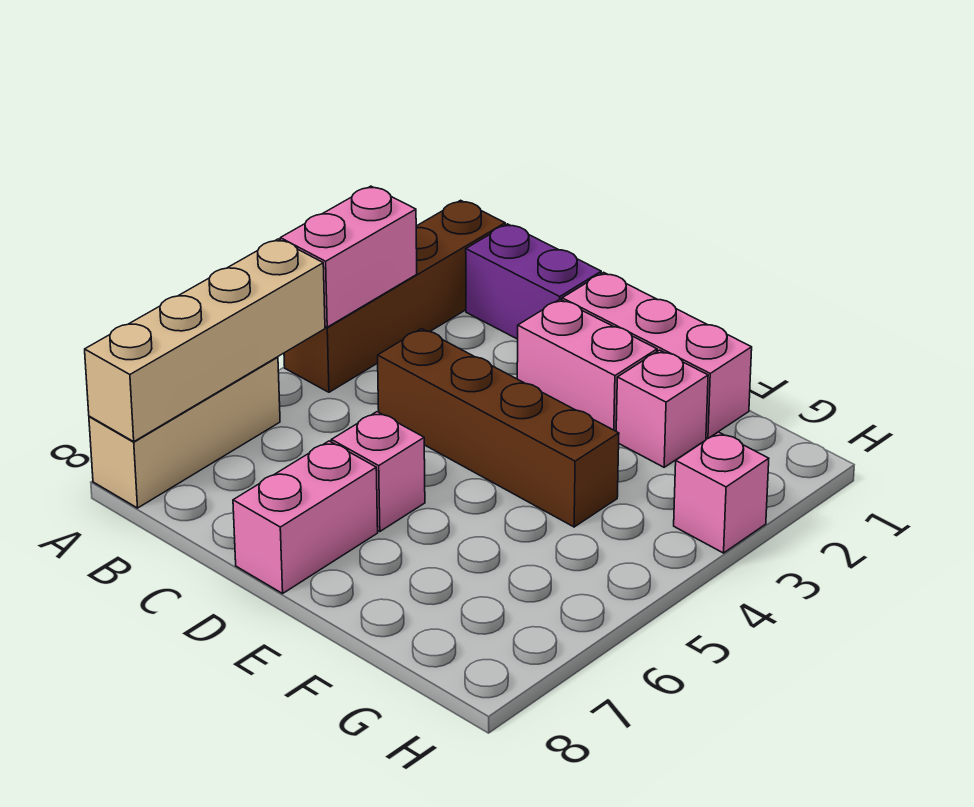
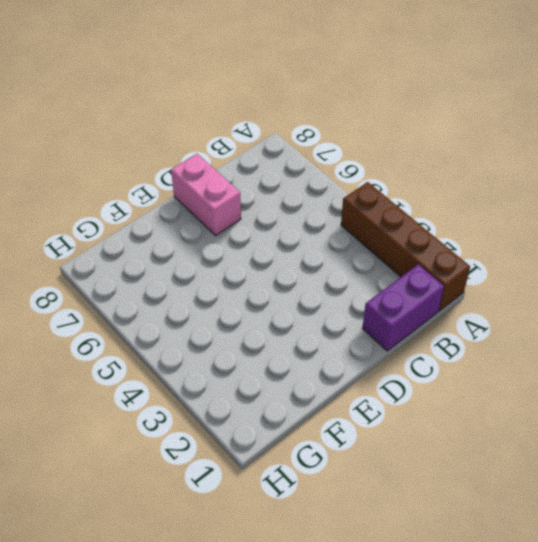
none -> tan 1x3 brick [89,357,280,508]
none -> brown 1x4 brick [378,329,619,527]
none -> pink 1x3 brick [562,272,752,439]

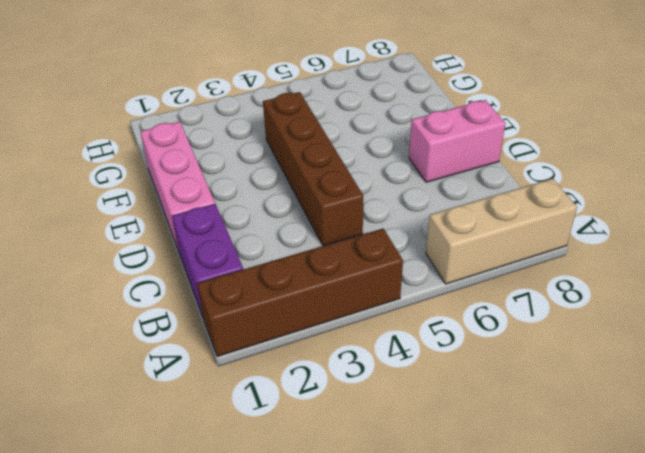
none -> pink 1x2 brick [517,299,657,431]
none -> pink 1x1 brick [331,412,425,531]
none -> pink 1x1 brick [616,350,708,467]

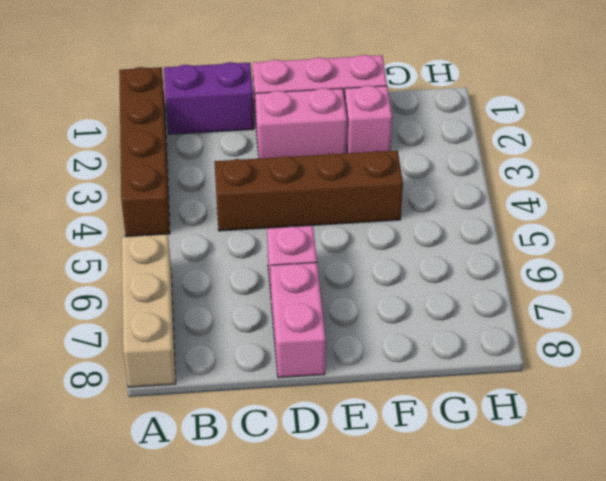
none -> pink 1x1 brick [674,432,769,553]
none -> pink 1x2 brick [280,186,417,327]
none -> tan 1x4 brick [85,239,325,442]

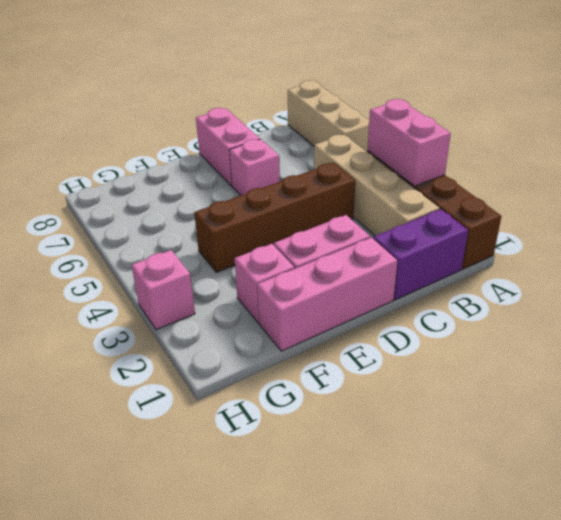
tan 1x4 brick [314,135,440,236] -> tan 1x4 brick moved to [85,239,325,442]

